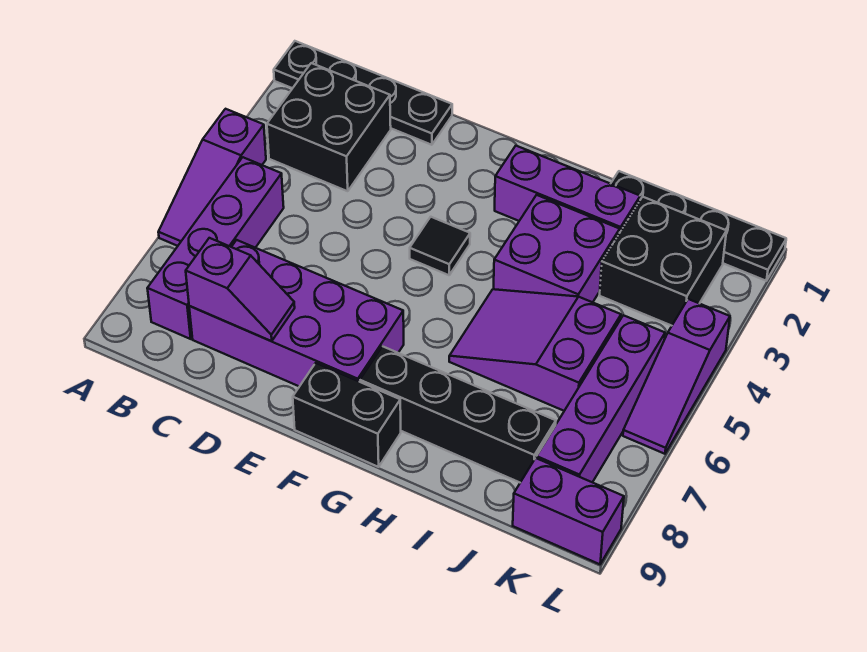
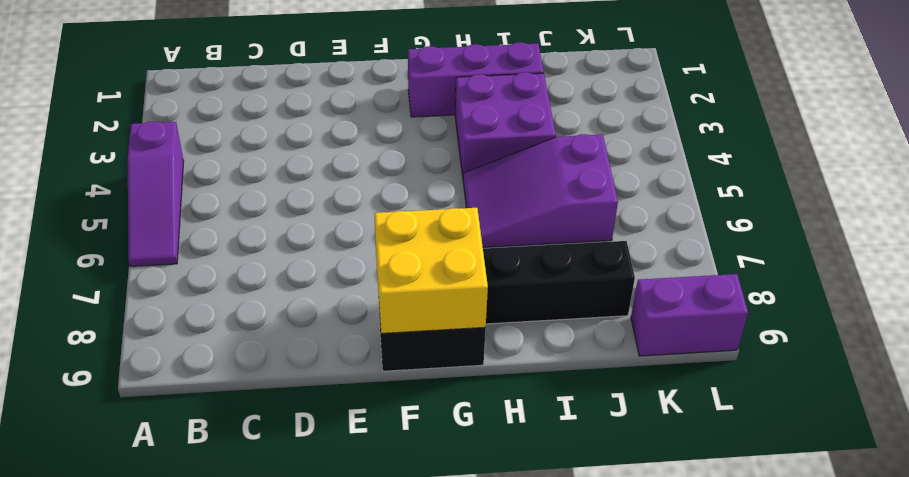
yellow 2x2 brick [374,208,488,333] -> none
none -> black 1x4 plate [274,41,452,145]
none -> black 2x2 brick [267,63,391,191]
none -> purple 1x4 brick [147,157,284,339]

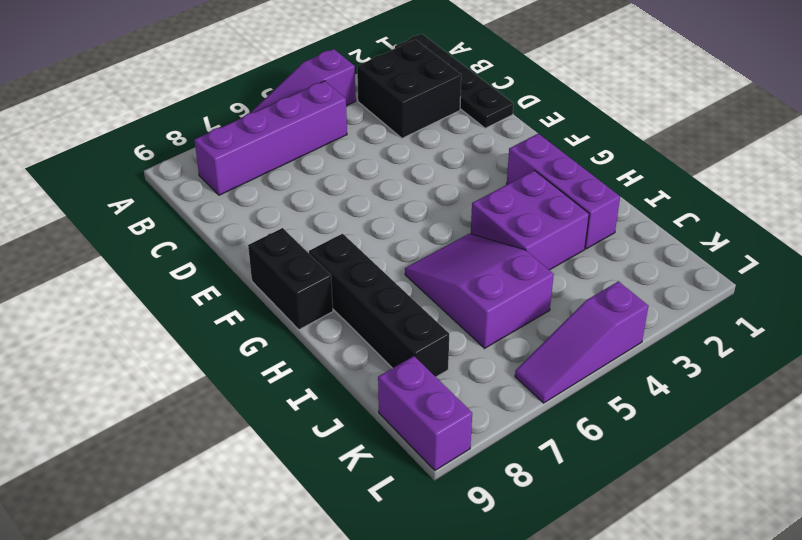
none -> purple 2x4 brick [189,240,404,386]
none -> black 1x1 tile [410,217,470,275]
none -> black 1x4 plate [611,171,786,281]

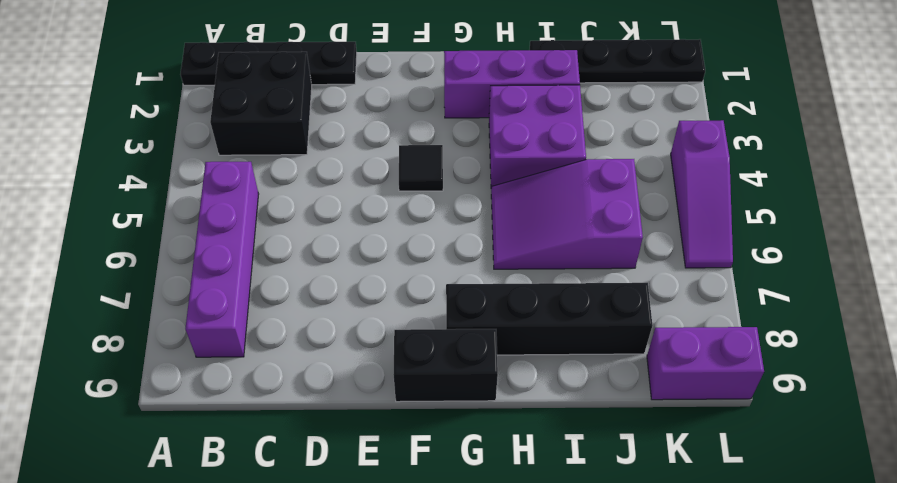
none -> purple 1x3 slope [158,109,266,246]
none -> purple 2x4 brick [189,240,404,386]
none -> black 2x2 brick [600,197,726,326]

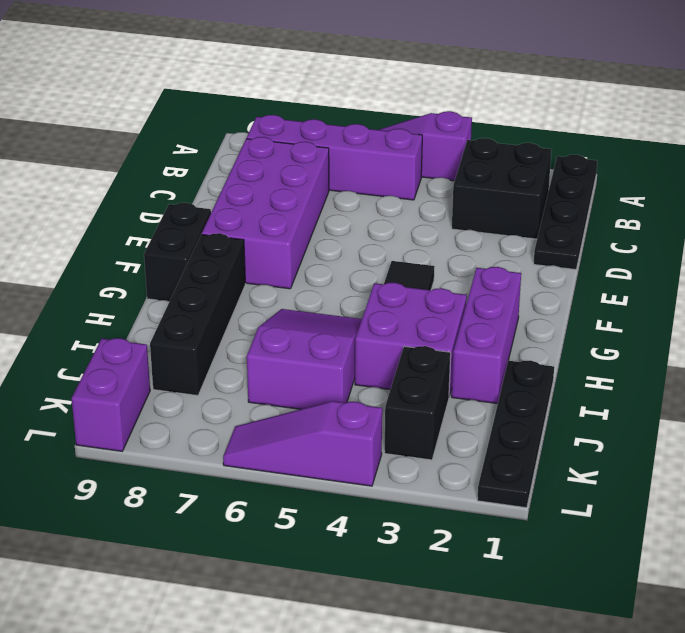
black 1x2 brick [384,346,451,460] -> black 2x2 brick [600,197,726,326]
none -> purple 1x4 brick [537,315,665,482]
none -> purple 1x2 slope [186,238,295,341]

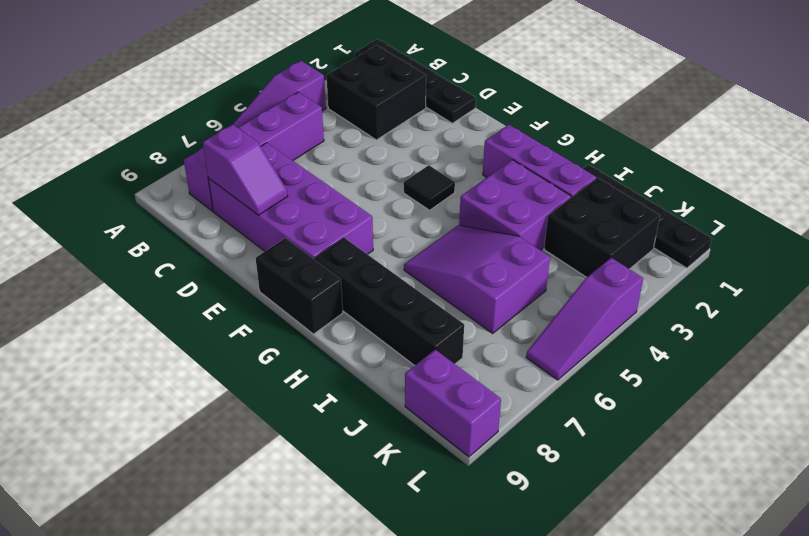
none -> purple 1x4 brick [537,315,665,482]

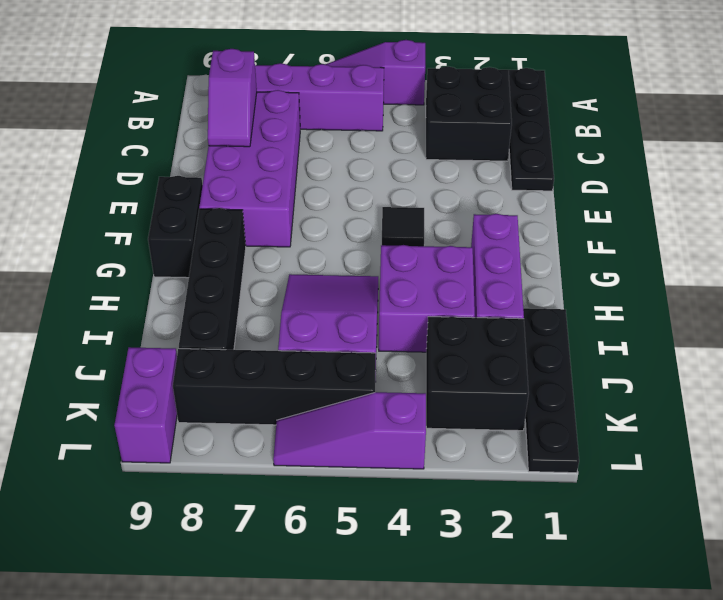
black 1x4 brick [173,349,376,425] -> purple 1x4 brick [537,315,665,482]

